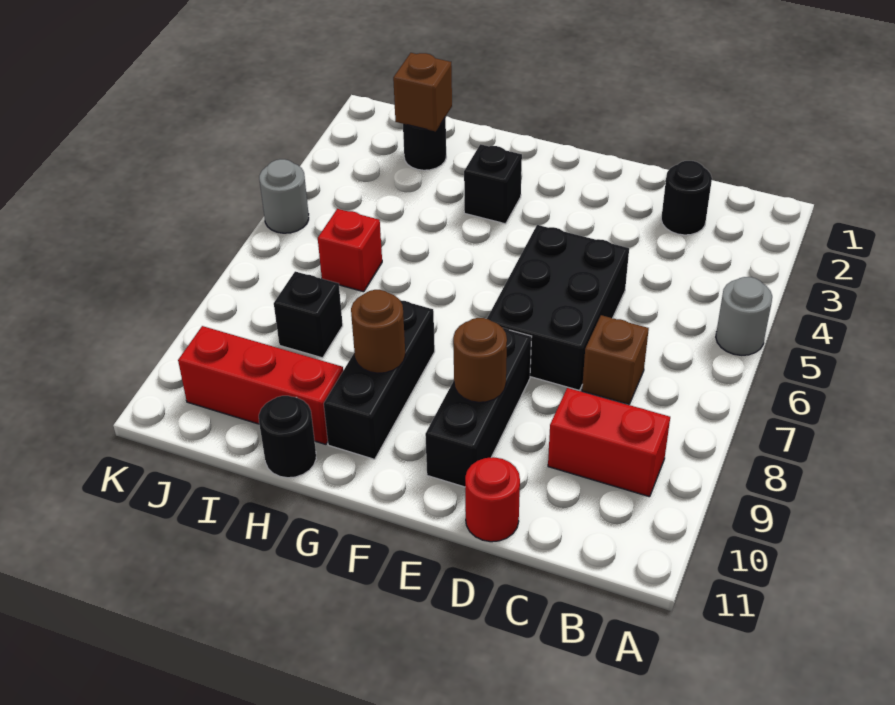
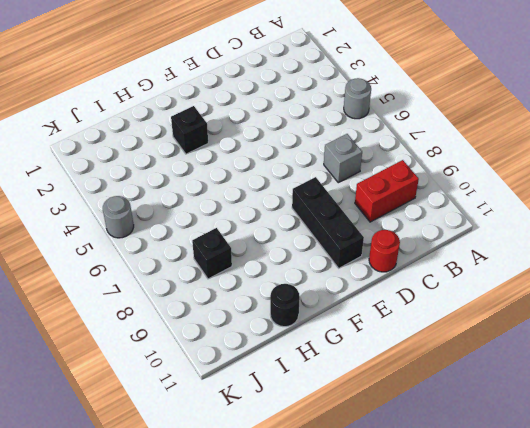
grey 1x1 brick [324,134,362,183] -> brown 1x1 brick [582,315,649,404]
none -> black 1x1 round brick [661,161,712,235]
none -> black 2x3 brick [487,225,629,390]
none -> black 1x3 brick [324,300,435,459]

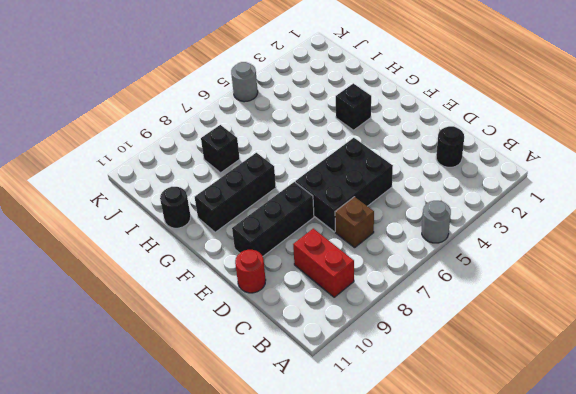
none -> red 1x3 brick [178,326,343,444]
none -> black 1x1 round brick [403,117,446,170]
none -> red 1x1 brick [318,209,382,292]

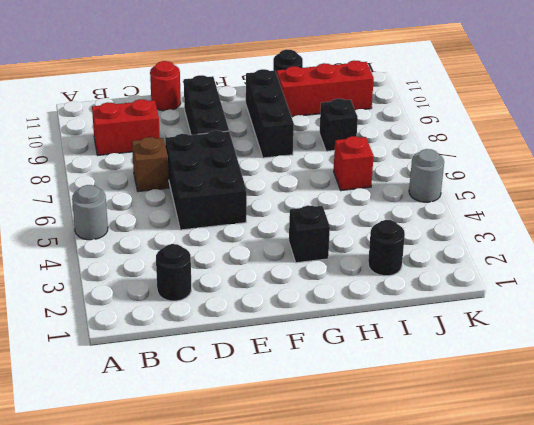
none -> brown 1x1 round brick [453,318,507,402]
none -> brown 1x1 round brick [351,290,405,373]
none -> brown 1x1 brick [393,53,452,132]

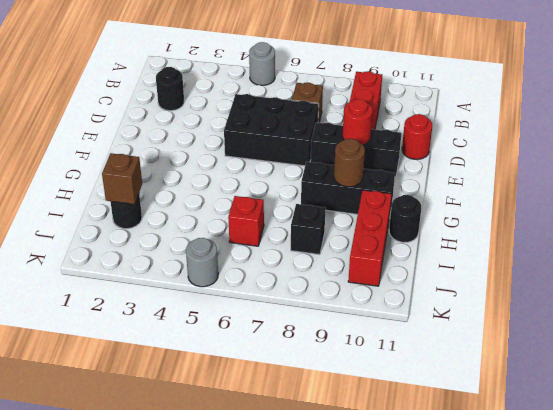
red 1x1 round brick [343,99,373,145] -> brown 1x1 round brick [453,318,507,402]
none -> black 1x1 brick [464,144,522,224]

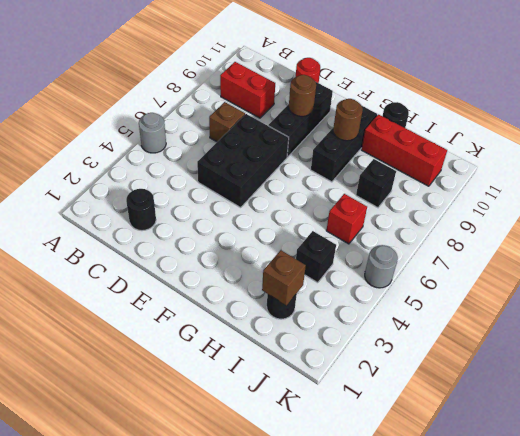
black 1x1 brick [296,231,336,283] -> black 1x1 brick moved to [464,144,522,224]

